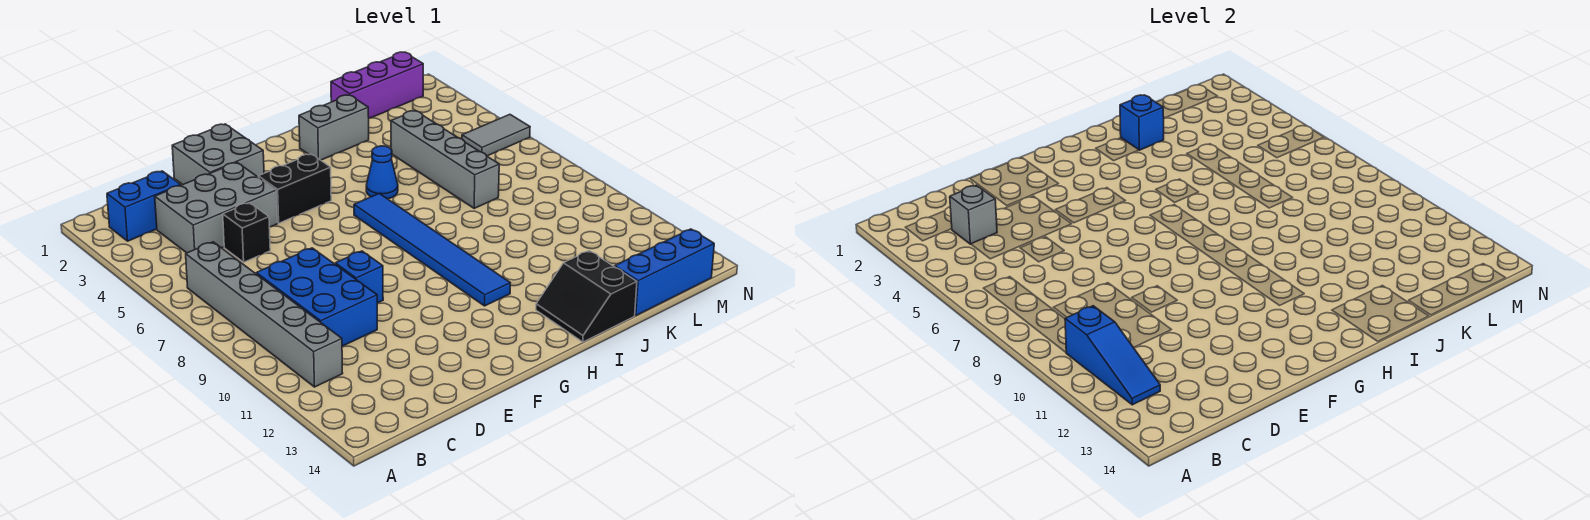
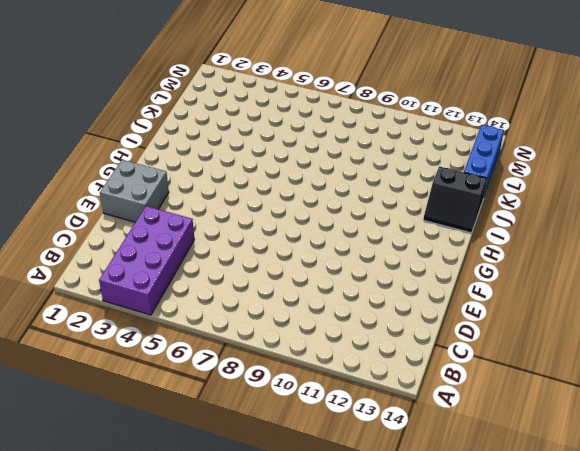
purple 2x4 brick [99,206,194,315] -> grey 2x3 brick [155,163,277,253]
none -> blue 1x2 brick [107,171,181,241]
none -> grey 1x6 brick [186,242,343,387]
none -> blue 2x3 brick [256,248,377,346]

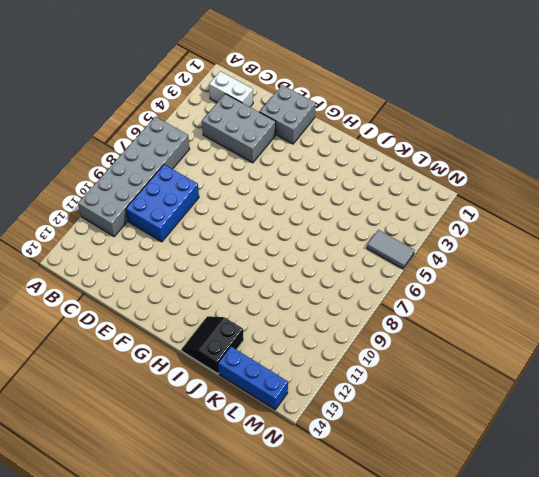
grey 2x6 brick [78,117,190,236] -> grey 1x6 brick [186,242,343,387]
white 1x2 brick [209,71,253,107] -> blue 1x2 brick [107,171,181,241]
none -> black 1x1 brick [223,203,270,262]
none -> blue 1x1 brick [335,251,383,303]
none -> black 1x2 brick [258,154,331,223]

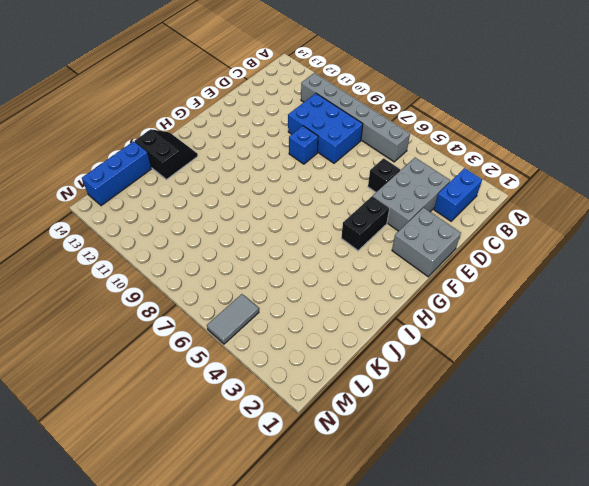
none -> blue 1x6 tile [354,194,510,306]
none -> grey 1x2 brick [299,95,369,160]
none -> blue 1x1 cone [366,146,398,199]

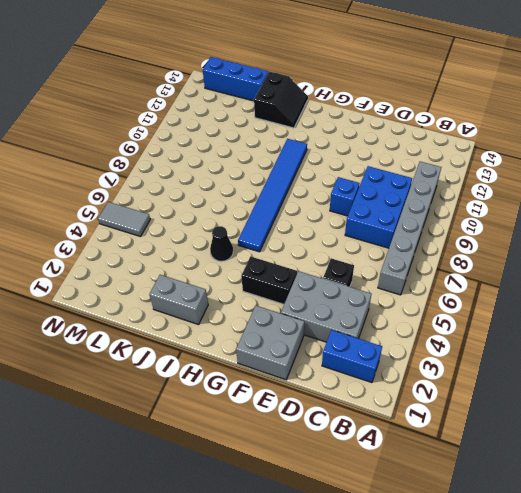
black 1x1 cone [210,226,233,261] -> blue 1x1 cone [366,146,398,199]
none -> purple 1x3 brick [331,52,423,118]
none -> grey 1x4 brick [391,111,499,209]
none -> blue 1x3 slope [1065,306,1160,405]

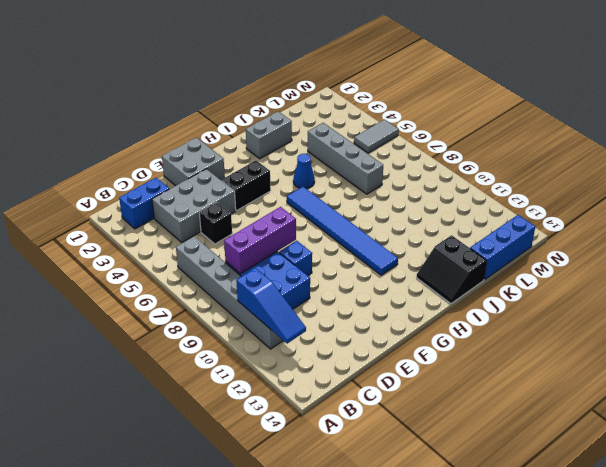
purple 1x3 brick [224,207,296,274] -> purple 1x3 brick moved to [331,52,423,118]
none -> grey 1x1 brick [950,185,997,244]
none -> blue 1x1 brick [1120,95,1164,150]

